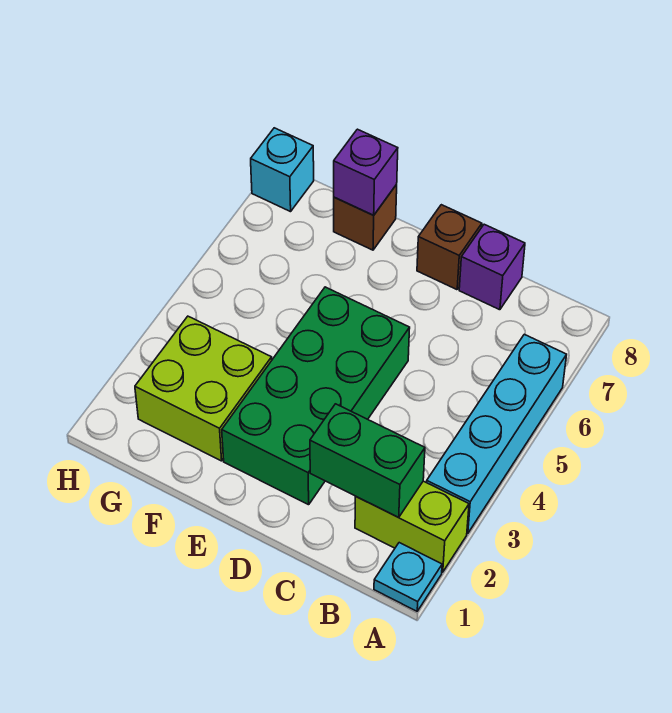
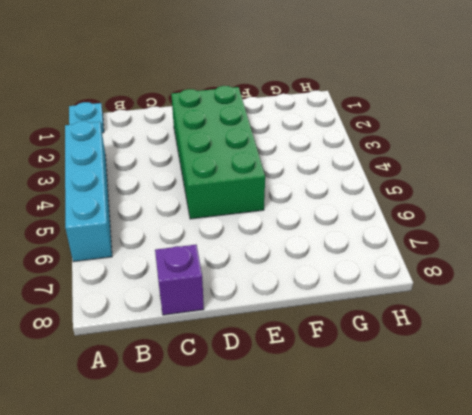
none -> lime 1x2 brick [355,481,469,572]
none -> brown 1x1 brick [417,205,482,290]

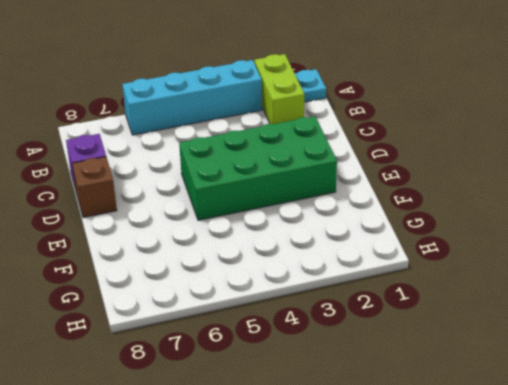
none -> lime 2x2 brick [135,316,272,461]
none -> brown 1x1 brick [334,185,397,250]

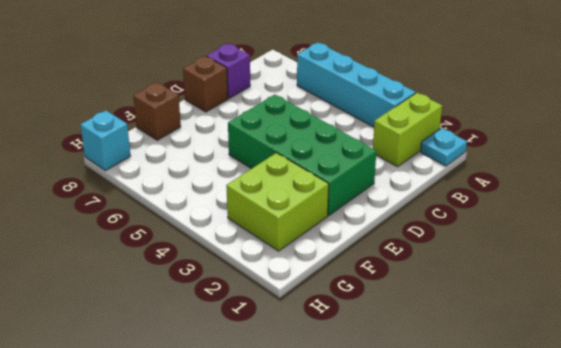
none -> green 1x2 brick [310,404,425,517]
none -> purple 1x1 brick [334,129,398,215]

